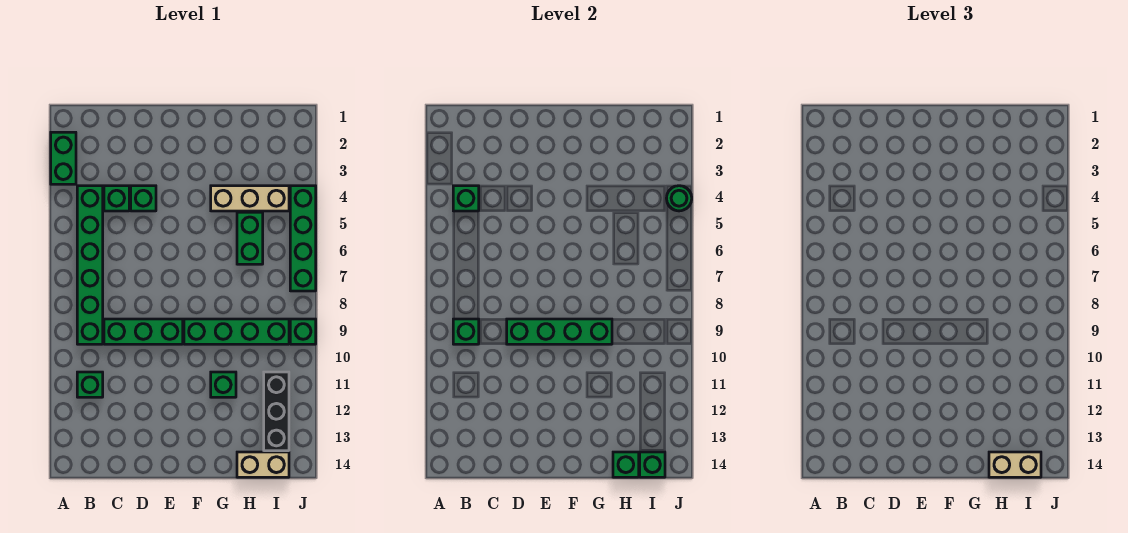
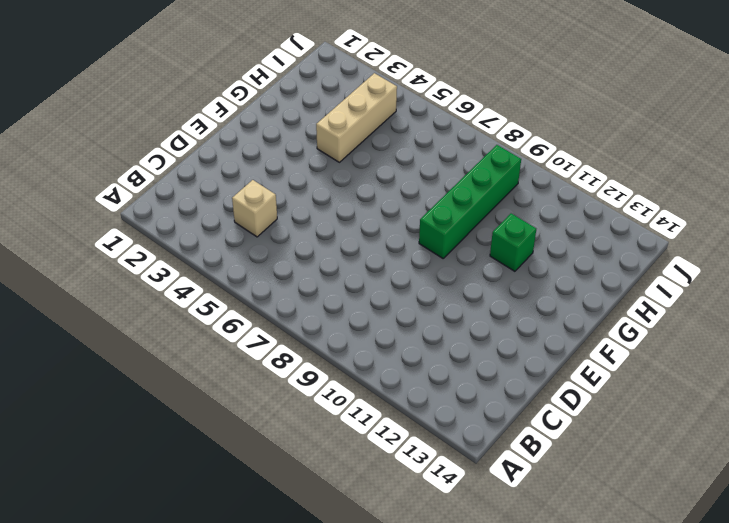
tan 1x1 brick [232,180,277,237] -> green 1x1 brick [104,186,129,211]
none -> green 1x2 brick [51,132,76,184]
none -> green 1x6 brick [77,186,103,344]
none -> green 1x1 brick [77,372,103,397]

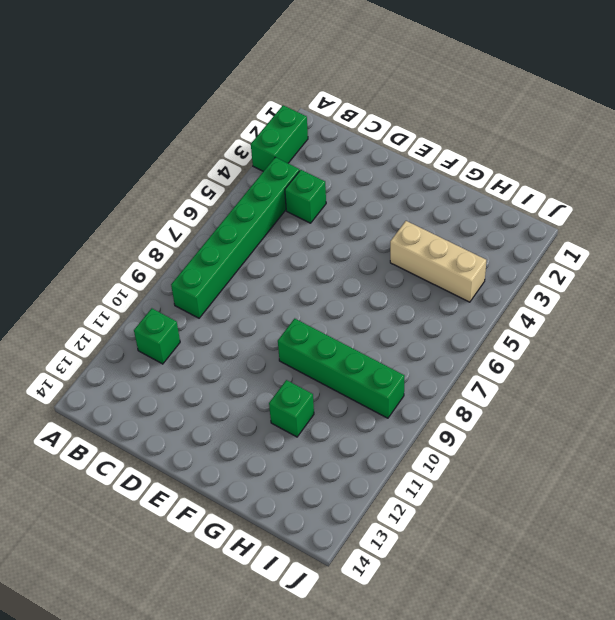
none -> green 1x3 brick [104,319,183,344]
none -> green 1x1 brick [131,186,156,211]
none -> green 1x2 brick [237,212,263,264]

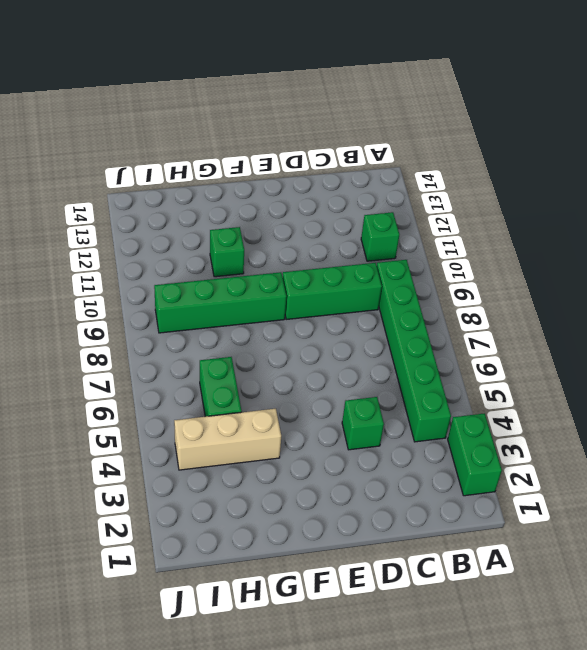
none -> green 1x1 brick [104,186,129,211]
none -> tan 1x2 brick [237,452,289,477]
none -> black 1x3 brick [264,372,289,451]

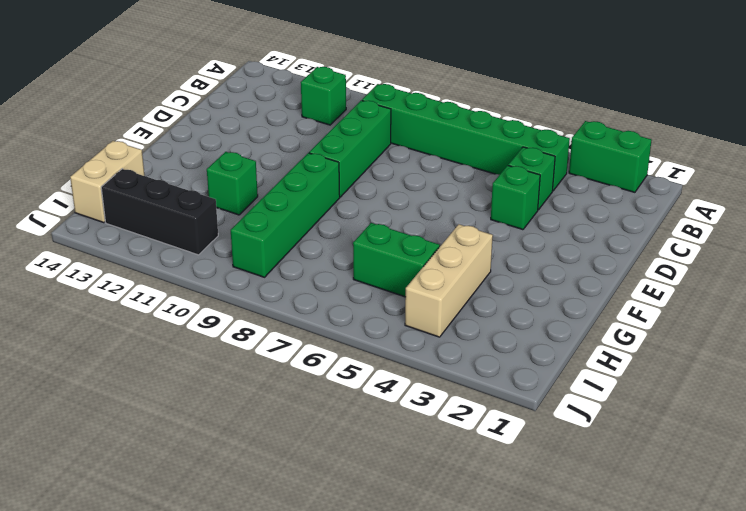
none -> green 1x4 brick [290,186,316,291]
none -> green 1x1 brick [290,319,316,344]
none -> green 1x1 brick [453,186,479,211]

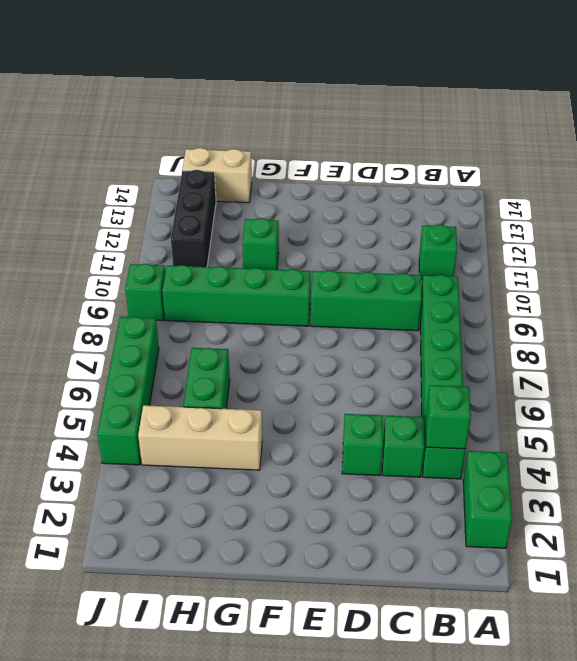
none -> green 1x1 brick [453,319,479,344]
none -> green 1x4 brick [507,319,612,344]
none -> green 1x1 brick [613,452,639,477]

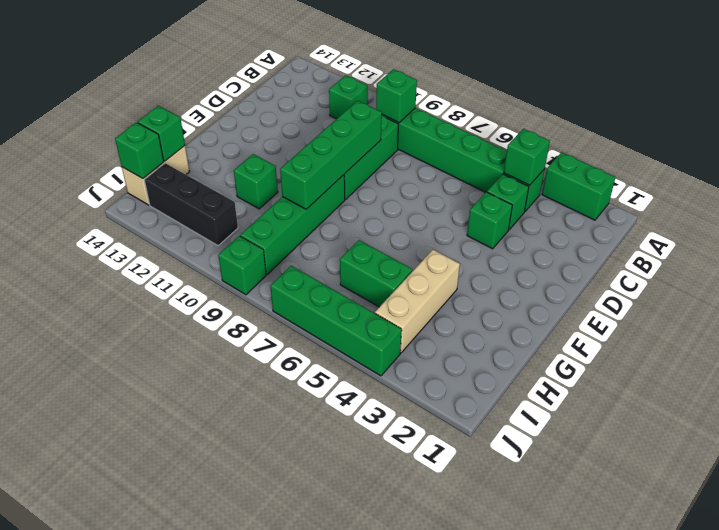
none -> green 1x1 round brick [666,186,692,211]
none -> tan 1x2 brick [989,452,1041,477]

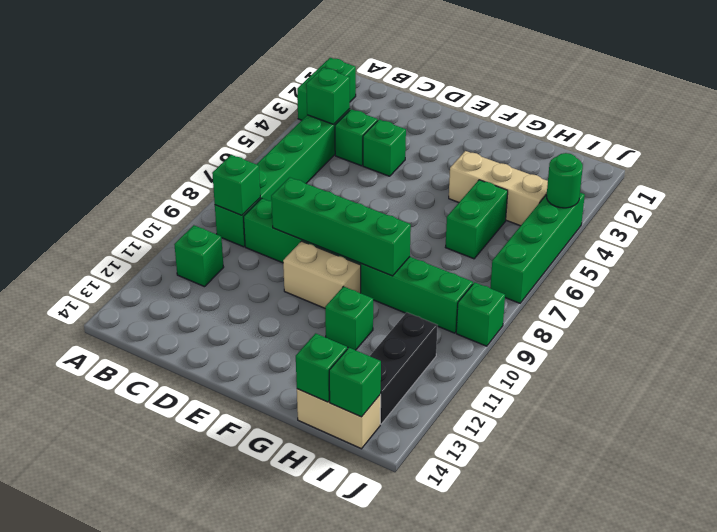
tan 1x2 brick [283,241,361,308] -> tan 1x2 brick moved to [989,452,1041,477]

